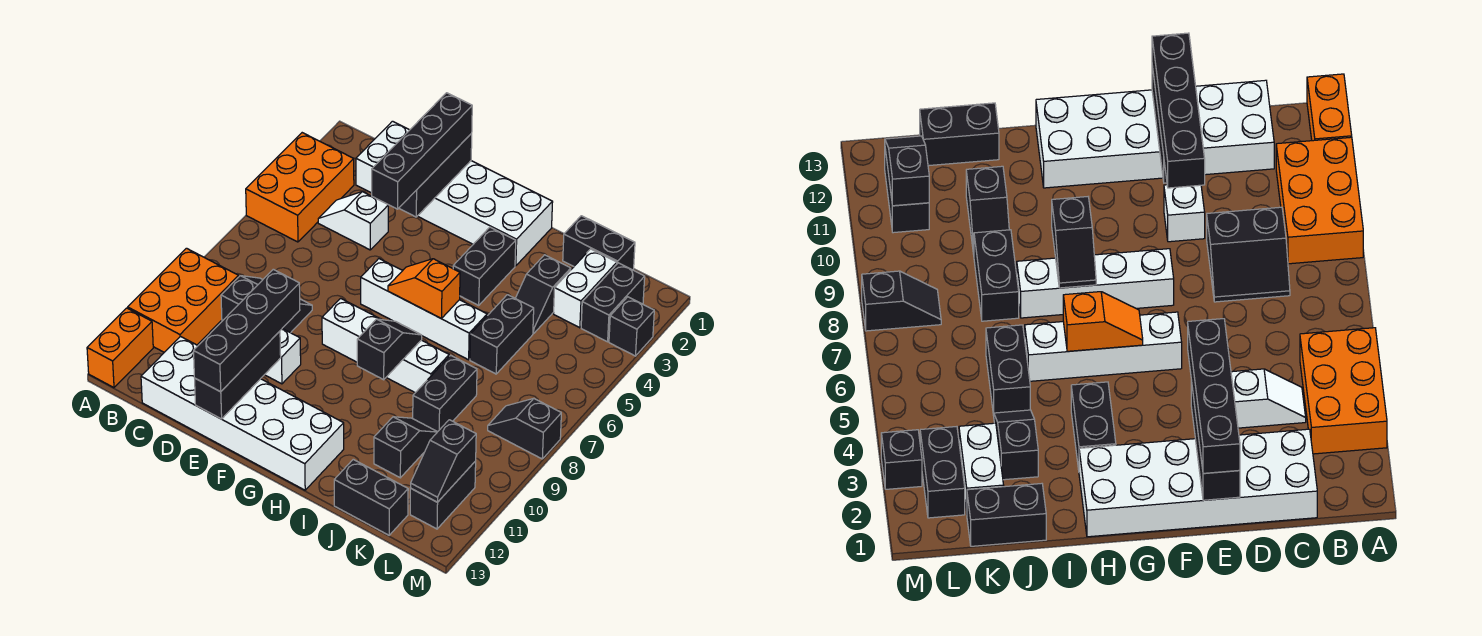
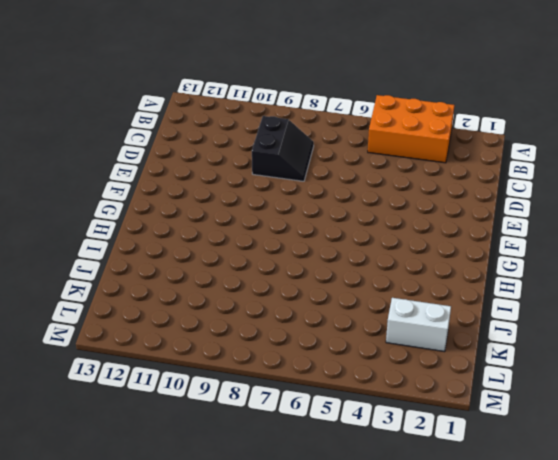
none -> orange 2x3 brick [128,248,239,352]
none -> orange 1x2 brick [87,308,153,388]
none -> white 2x6 brick [356,121,553,266]

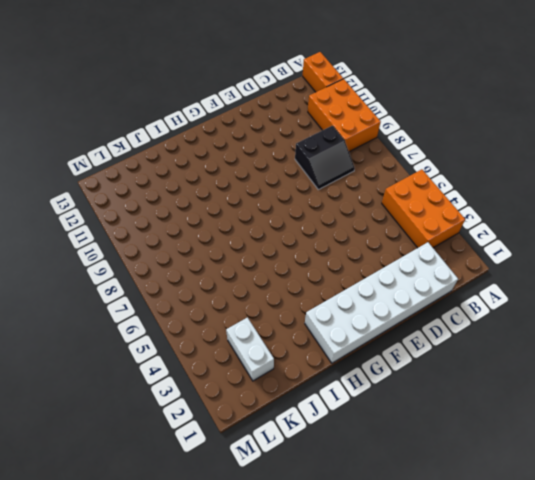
none -> white 1x2 slope [318,192,388,250]
none -> white 2x6 brick [141,337,344,490]
none -> white 1x1 brick [265,329,301,384]

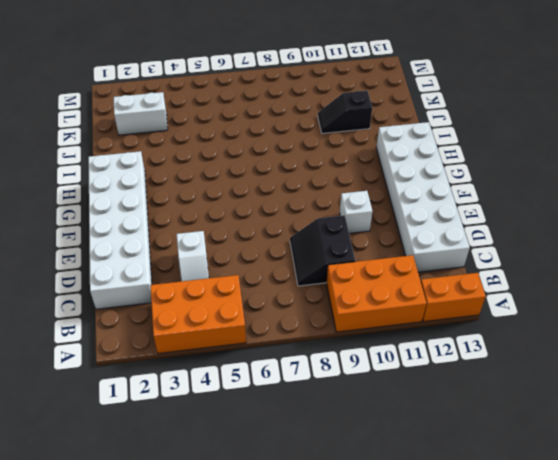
none -> white 1x4 brick [361,259,487,360]
none -> white 1x4 brick [322,298,449,393]
none -> black 1x2 brick [453,227,516,305]

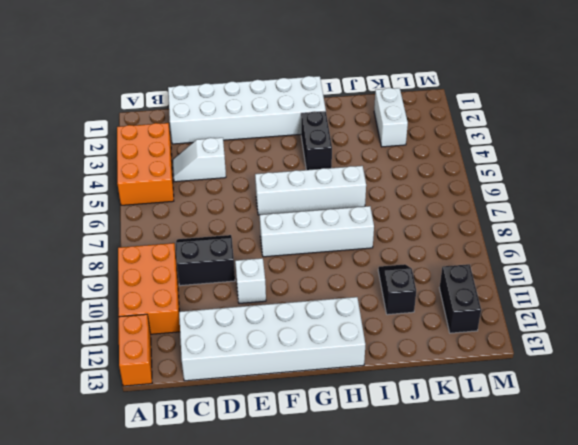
none -> black 1x2 brick [563,216,635,270]
none -> black 1x2 slope [515,255,571,334]
none -> black 1x2 brick [470,295,534,374]

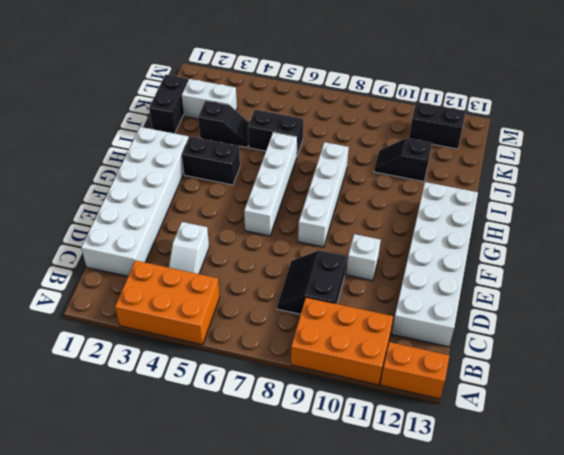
none -> black 1x2 brick [413,355,477,432]
none -> black 1x2 brick [334,459,408,535]
none -> black 1x2 brick [581,263,645,342]

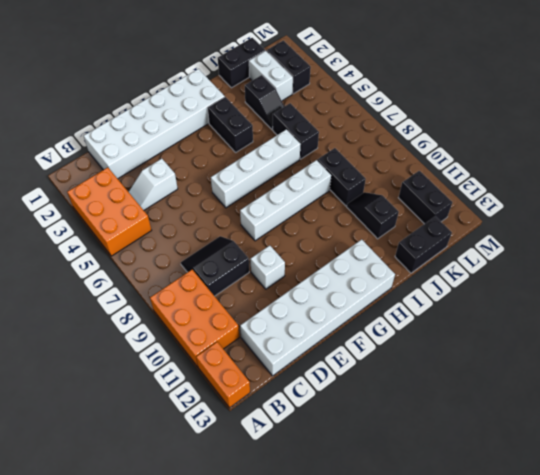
none -> black 1x2 slope [488,399,561,459]
none -> black 1x1 brick [609,297,654,356]
none -> black 1x3 brick [399,133,472,217]

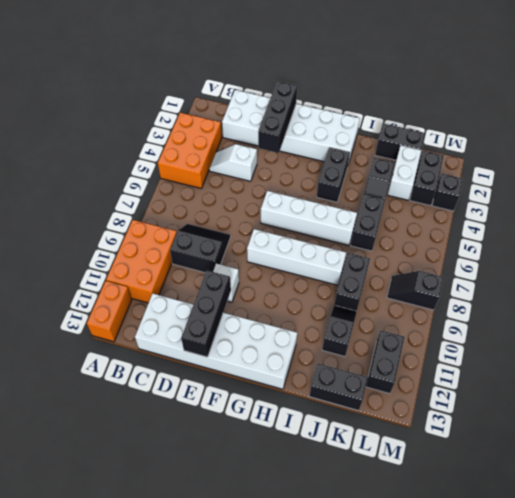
none -> orange 1x2 slope [388,259,460,318]
none -> black 1x2 slope [357,319,422,380]
none -> black 1x2 slope [410,420,476,502]

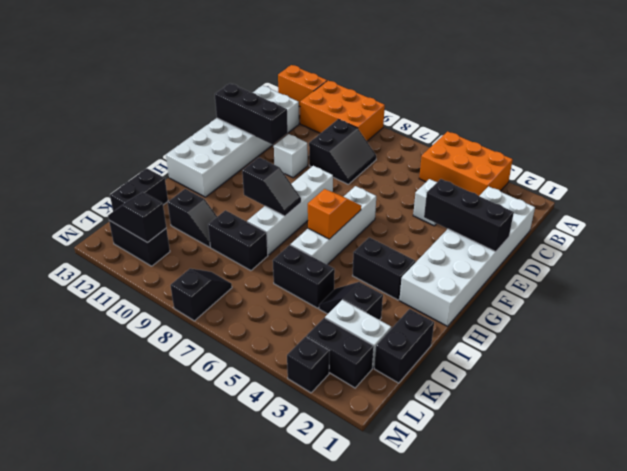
none -> black 1x4 brick [372,93,472,209]
none -> black 1x4 brick [194,269,300,392]

